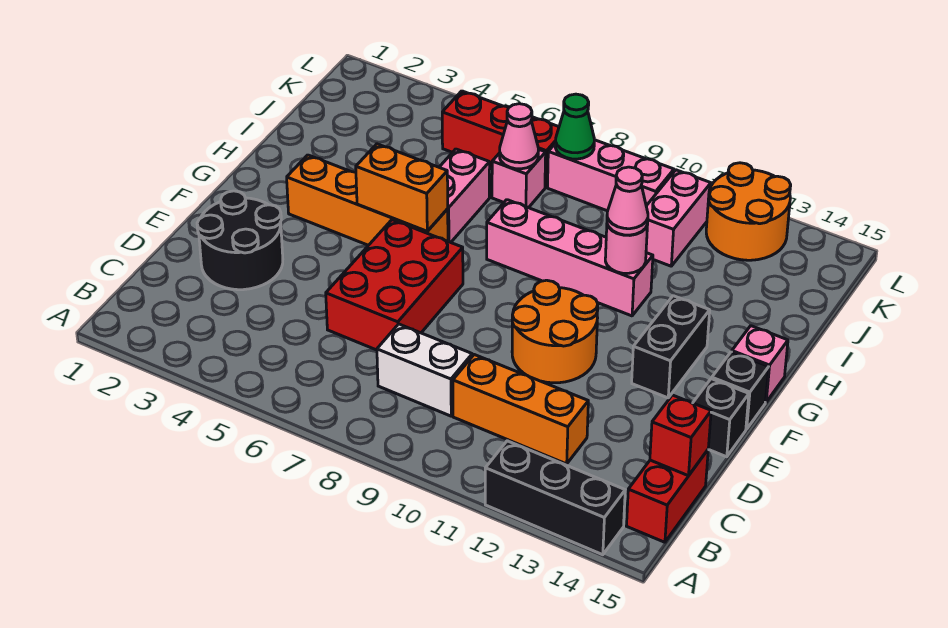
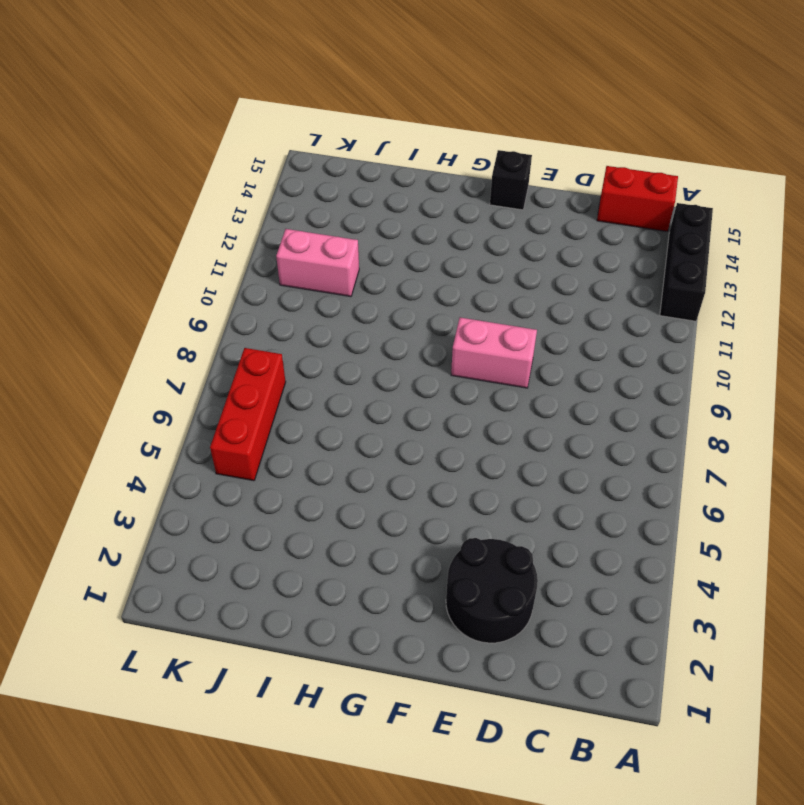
pink 1x2 brick [451,317,537,388] -> pink 1x2 brick moved to [439,149,490,242]
none -> white 1x2 brick [377,324,472,416]
none -> orange 1x3 brick [453,355,588,464]
none -> red 2x3 brick [326,220,463,350]

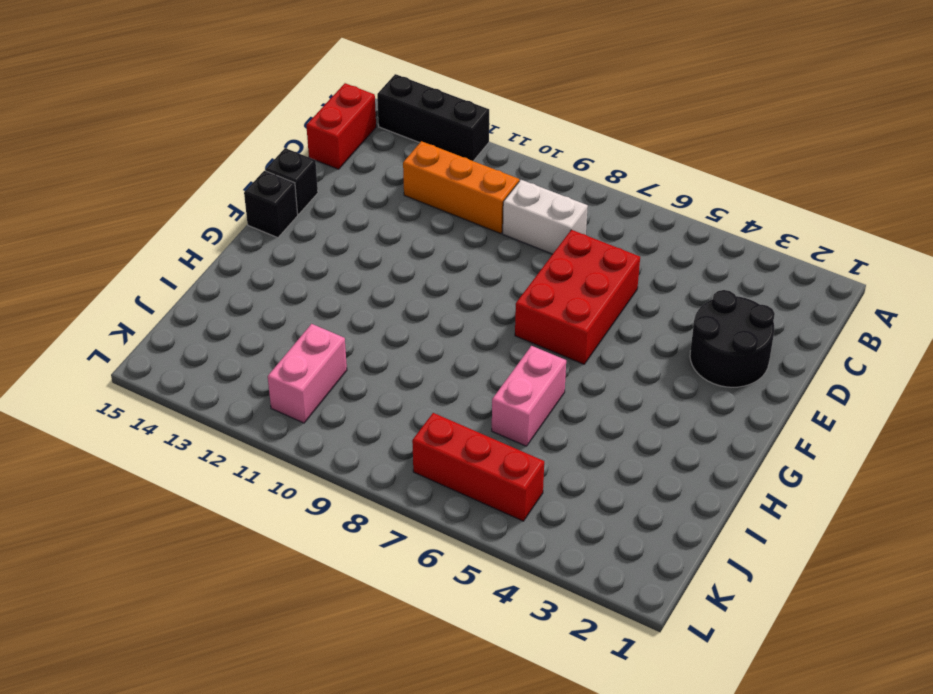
none -> orange 2x2 round brick [512,280,598,383]
none -> black 1x2 brick [632,296,710,398]
none -> orange 1x4 brick [287,155,448,245]

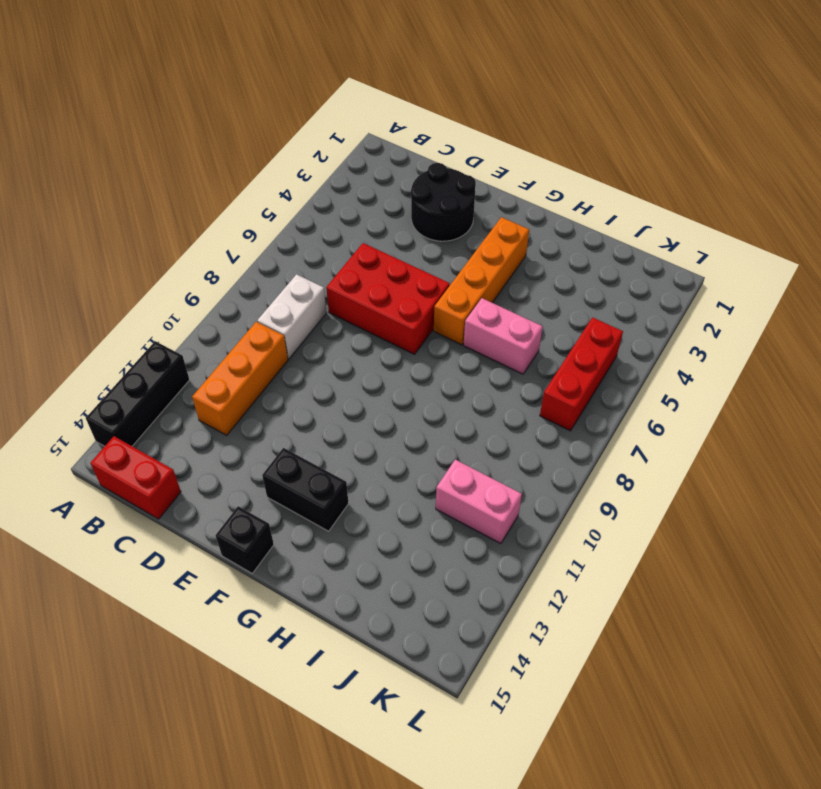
none -> orange 2x2 round brick [512,280,598,383]
none -> black 1x1 brick [693,379,749,457]
none -> pink 1x1 brick [732,326,788,402]

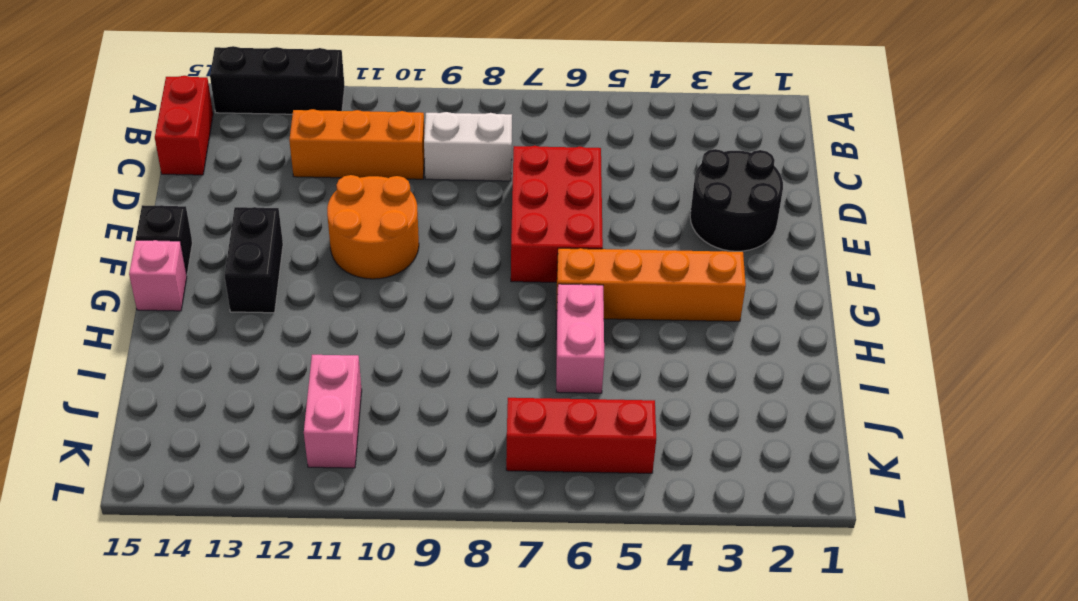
none -> black 1x1 brick [693,379,749,457]
none -> pink 1x4 brick [487,200,653,316]
none -> pink 1x1 brick [492,150,546,208]

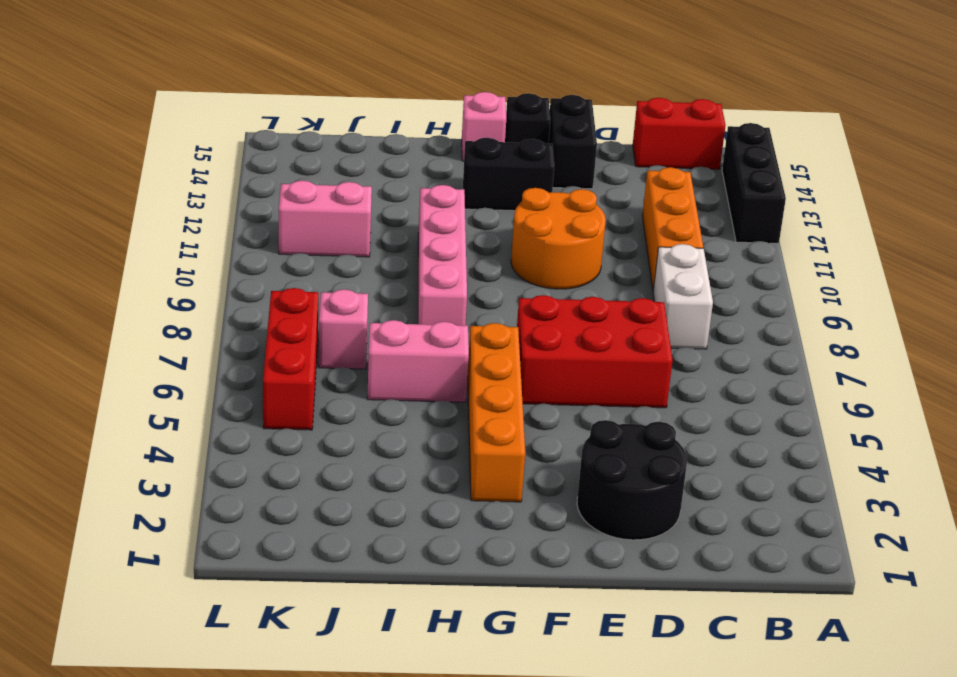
black 1x2 brick [549,95,597,189] -> black 1x1 brick [693,379,749,457]
none -> pink 1x3 brick [548,140,674,211]
none -> orange 2x2 round brick [706,163,791,260]
none -> red 1x1 brick [650,395,711,476]

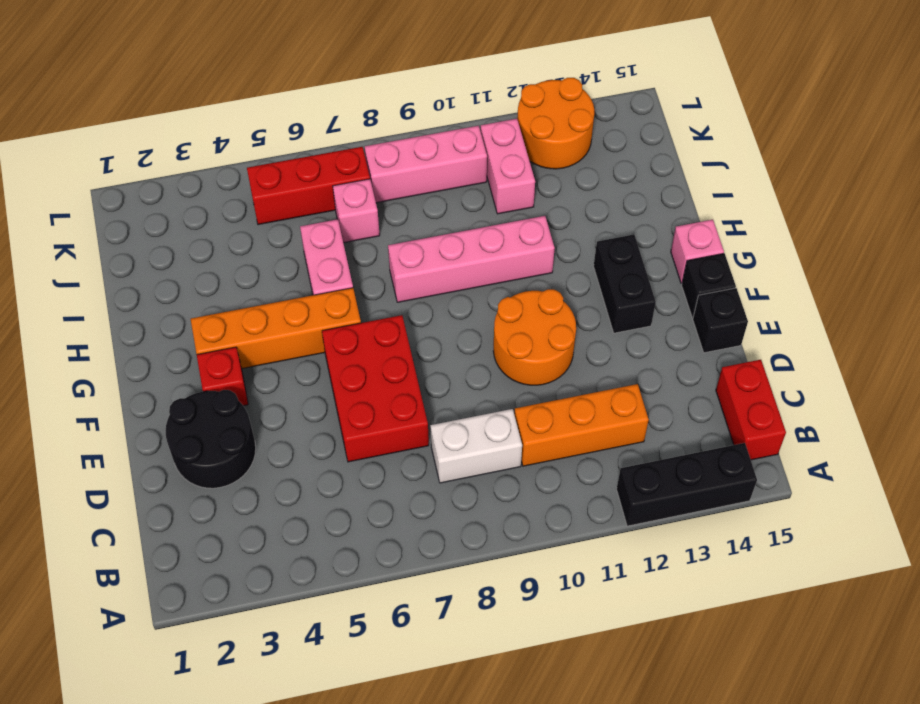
red 1x1 brick [197,347,248,406] -> red 1x1 brick moved to [650,395,711,476]
none -> orange 1x2 brick [356,144,448,231]
none -> pink 1x1 round brick [605,225,647,273]
none -> pink 1x1 cone [500,104,539,169]

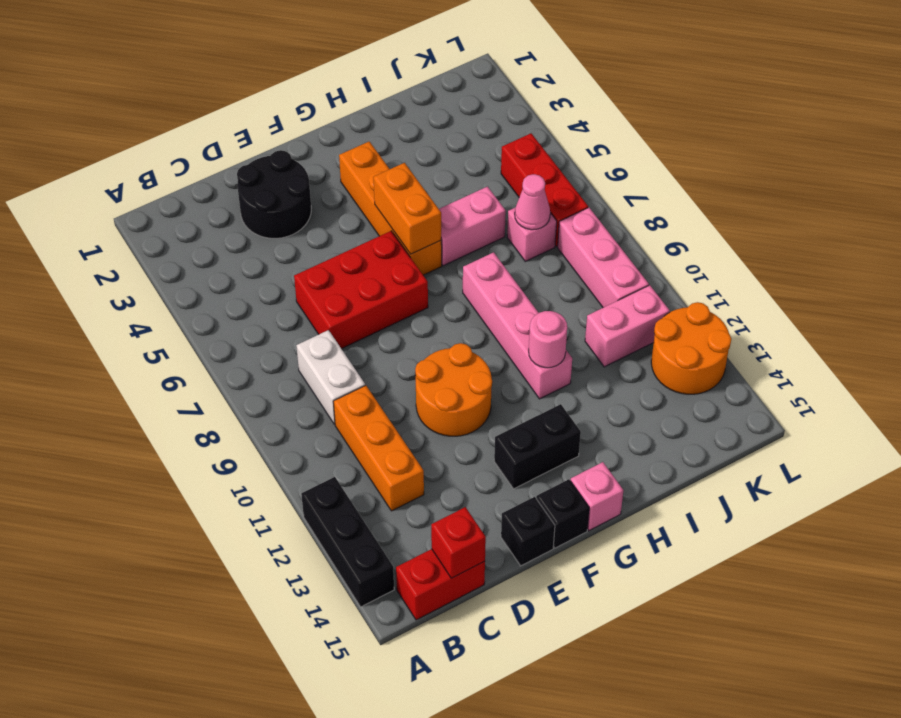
none -> green 1x1 cone [556,94,594,159]
none -> pink 1x1 cone [607,167,648,235]

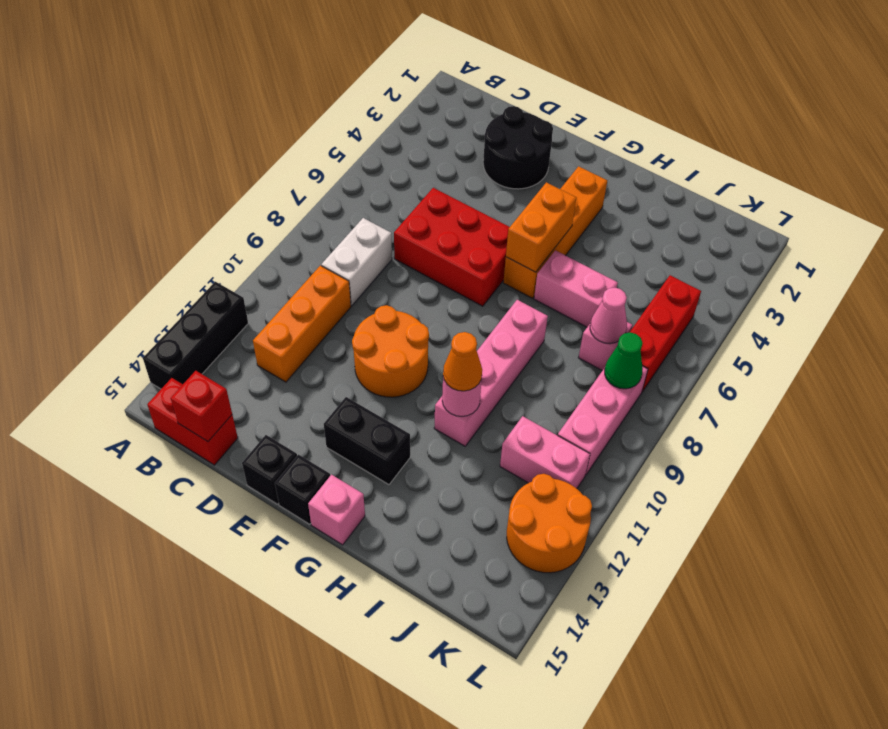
orange 1x1 cone [443,332,482,391] -> pink 1x1 cone [607,167,648,235]

